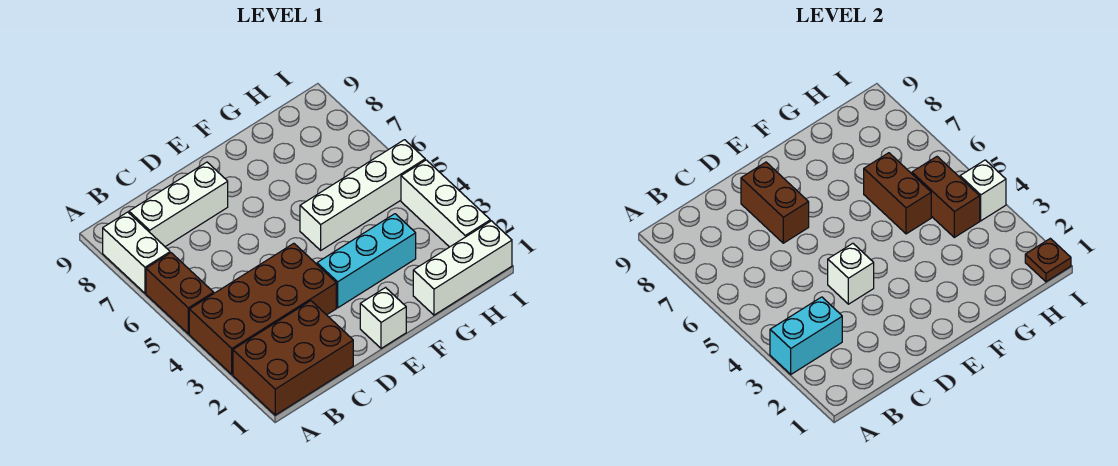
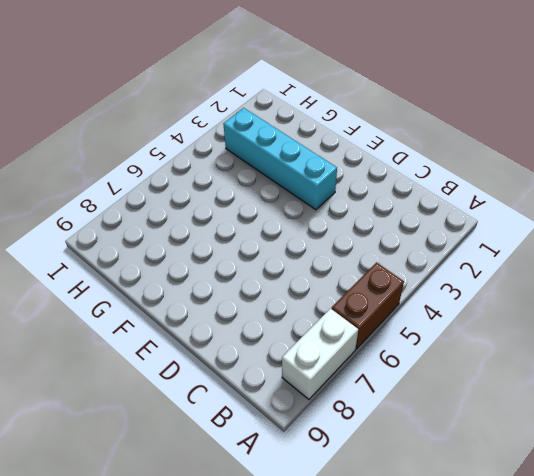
cyan 1x4 brick [223,108,337,210] -> cyan 1x3 brick [317,214,416,308]
none -> brown 2x3 brick [233,301,353,415]
none -> brown 2x4 brick [189,243,336,374]
none -> white 1x3 brick [129,162,228,247]

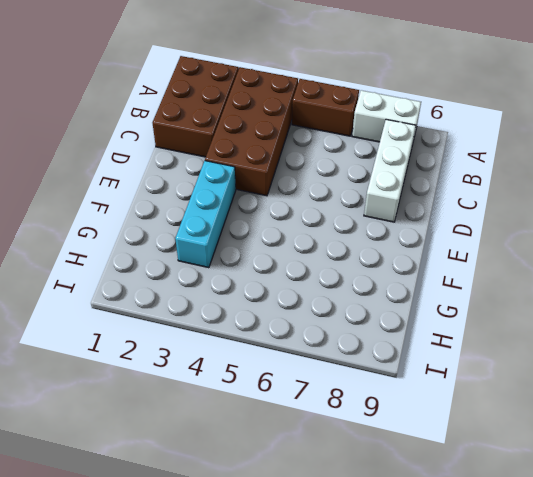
none -> white 1x1 brick [360,288,406,348]
none -> white 1x4 brick [300,140,425,250]
none -> white 1x3 brick [413,221,512,315]

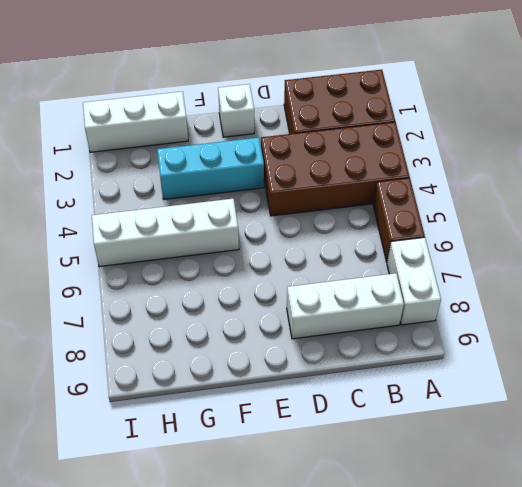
none -> white 1x3 brick [401,160,490,247]
none -> cyan 1x2 brick [770,297,842,374]
none -> white 1x1 brick [828,243,874,304]

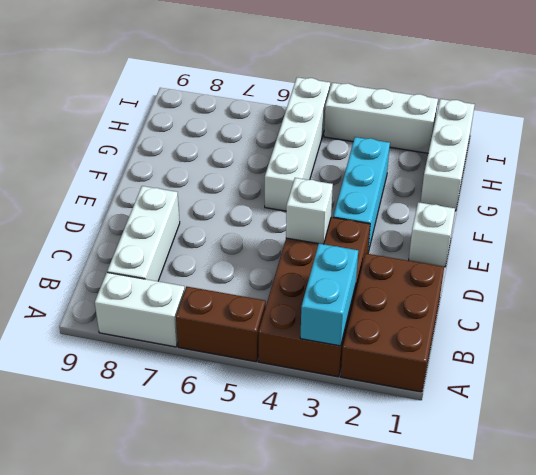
none -> brown 1x2 brick [741,162,809,243]
none -> brown 1x2 brick [864,153,931,234]
none -> brown 1x2 brick [912,157,980,237]

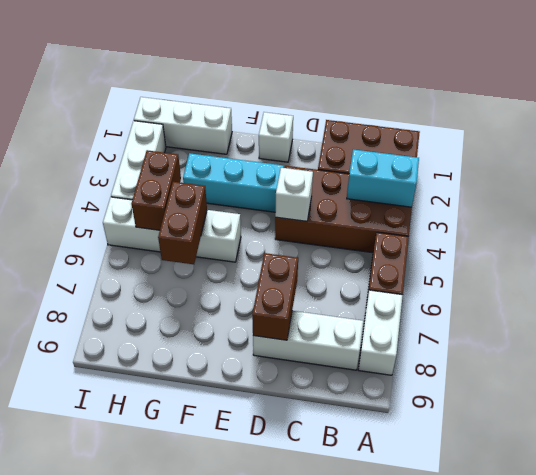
none -> brown 1x1 plate [1025,238,1071,282]
none -> white 1x1 brick [960,160,1006,221]

